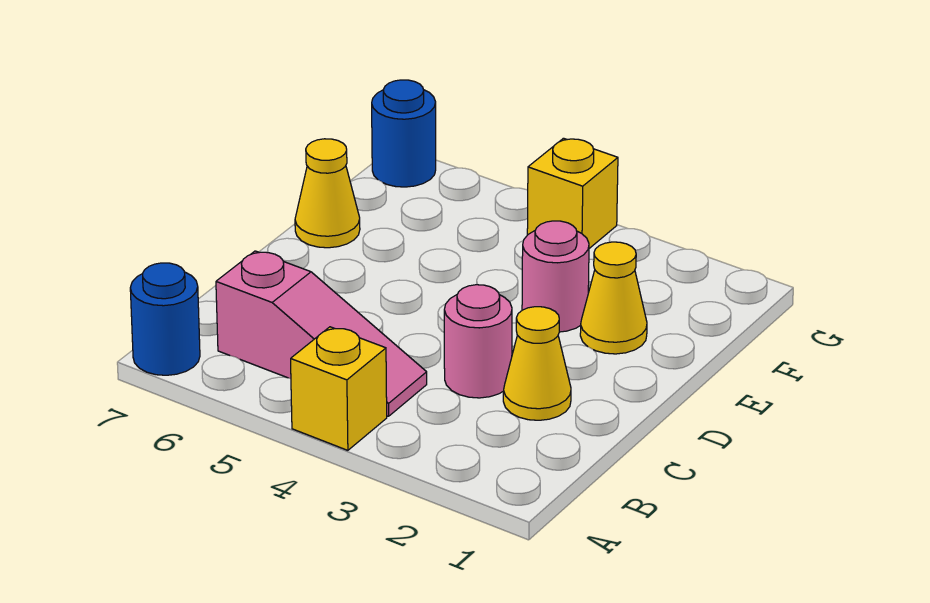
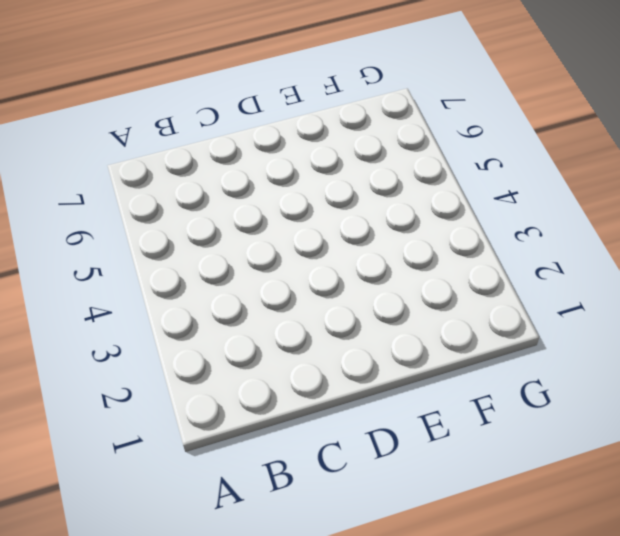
none -> yellow 1x1 brick [291,327,387,450]
none -> blue 1x1 round brick [130,263,200,375]

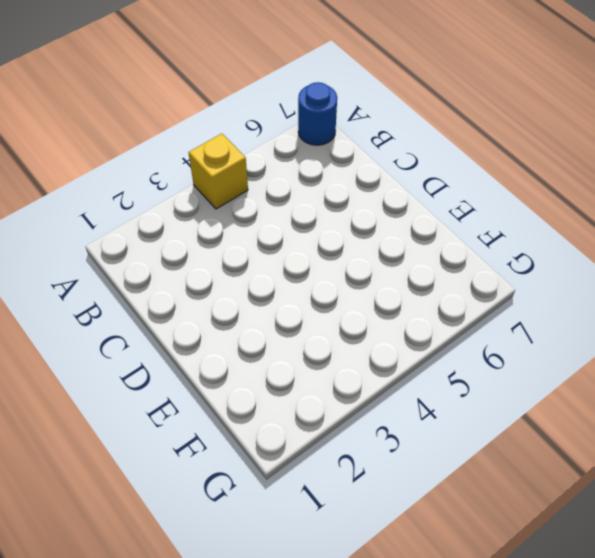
none -> pink 1x3 slope [216,251,427,416]
none -> yellow 1x1 cone [503,307,571,420]

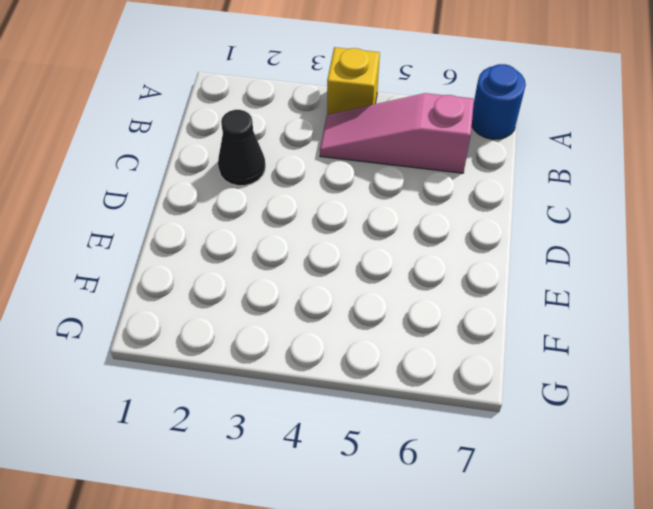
black 1x1 cone [218,110,265,186] -> yellow 1x1 cone [503,307,571,420]
none -> pink 1x1 round brick [444,285,512,398]
none -> yellow 1x1 cone [580,242,647,354]

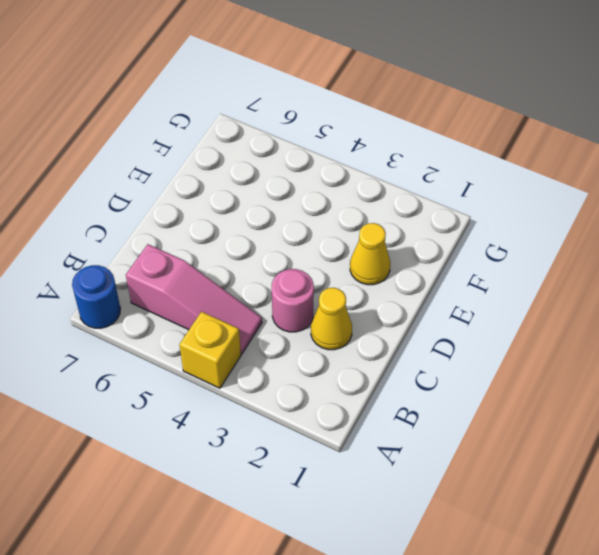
none -> pink 1x1 round brick [522,221,589,332]
none -> yellow 1x1 cone [295,139,360,248]

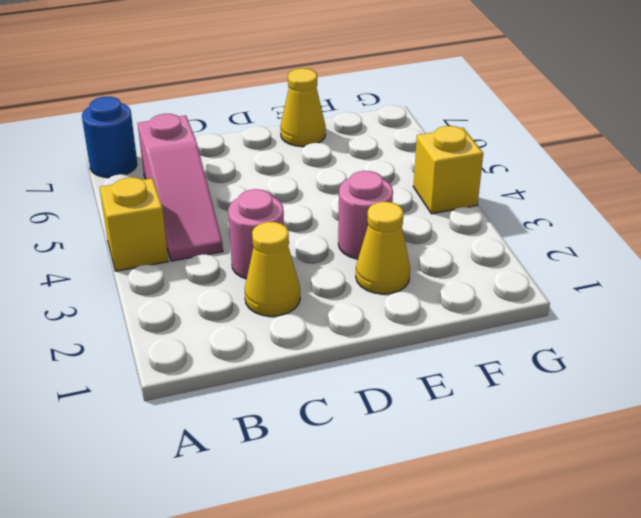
none -> blue 1x1 round brick [372,80,436,187]

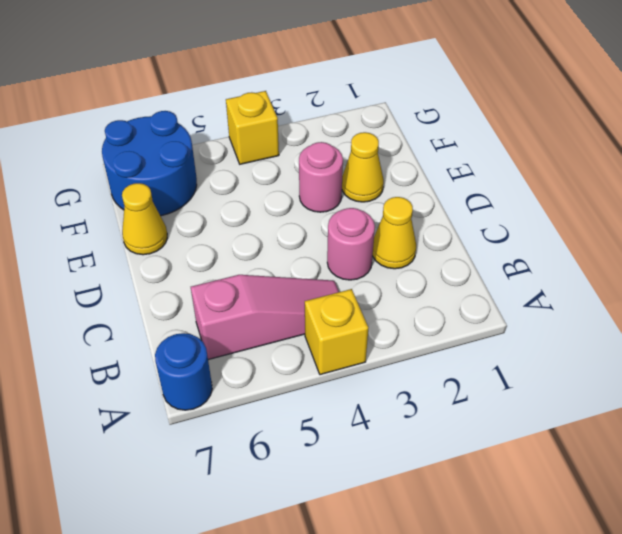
blue 2x2 round brick [102,111,197,216] -> blue 1x1 round brick [372,80,436,187]

